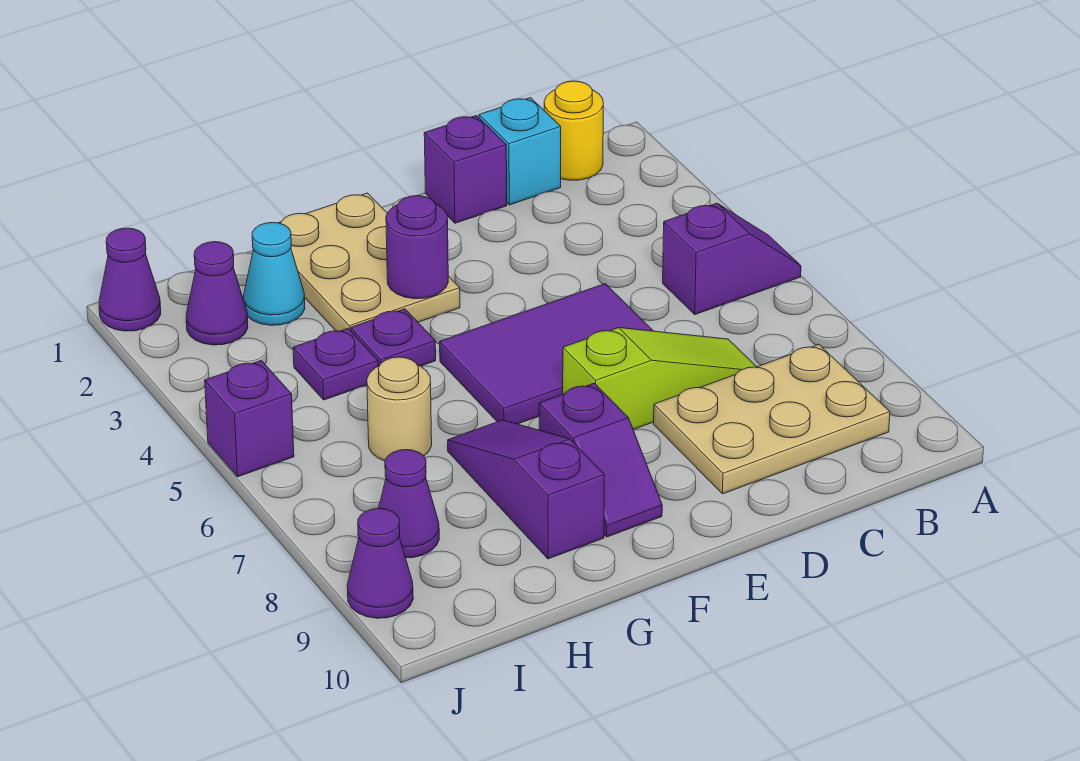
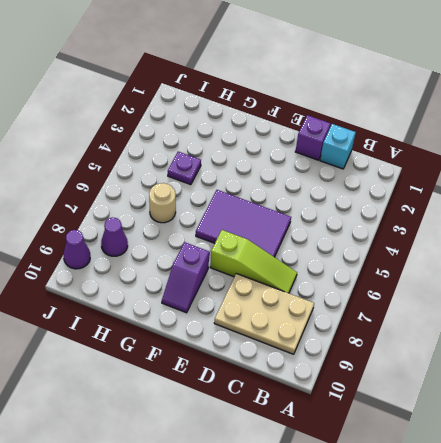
none -> purple 1x2 slope [663,203,801,314]
none -> yellow 1x1 round brick [544,81,603,180]
none -> tan 2x3 plate [279,193,460,331]

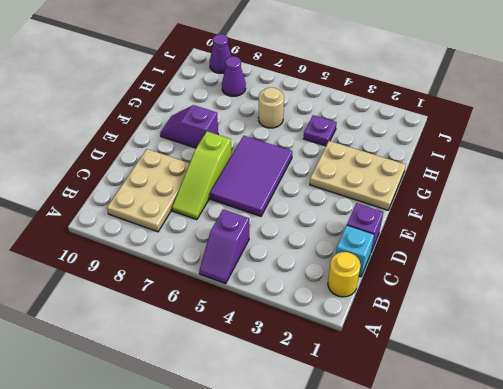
none -> purple 1x1 plate [351,309,436,366]
none -> purple 1x3 slope [448,420,604,559]
none -> cyan 1x1 cone [244,223,305,325]

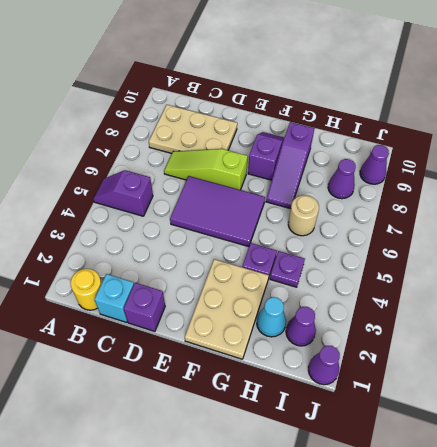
none -> purple 1x1 brick [205,361,294,477]
none -> purple 1x1 round brick [386,196,448,299]

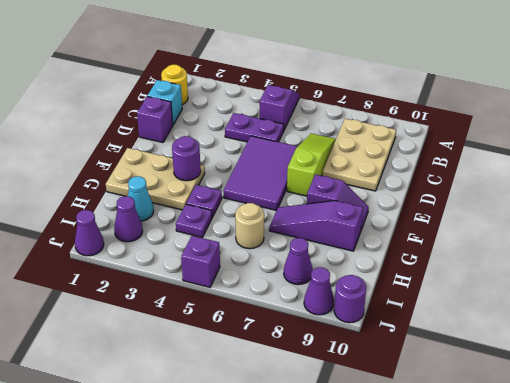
purple 1x2 plate [225,113,284,142] -> none
purple 1x1 round brick [334,275,366,323] -> none

